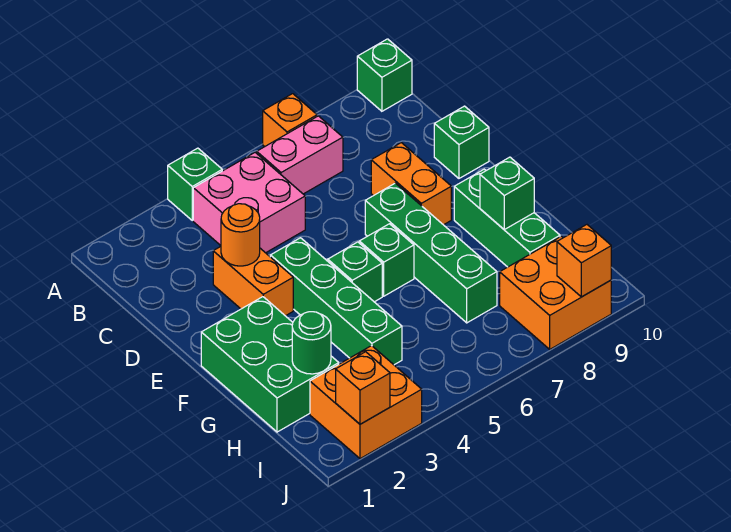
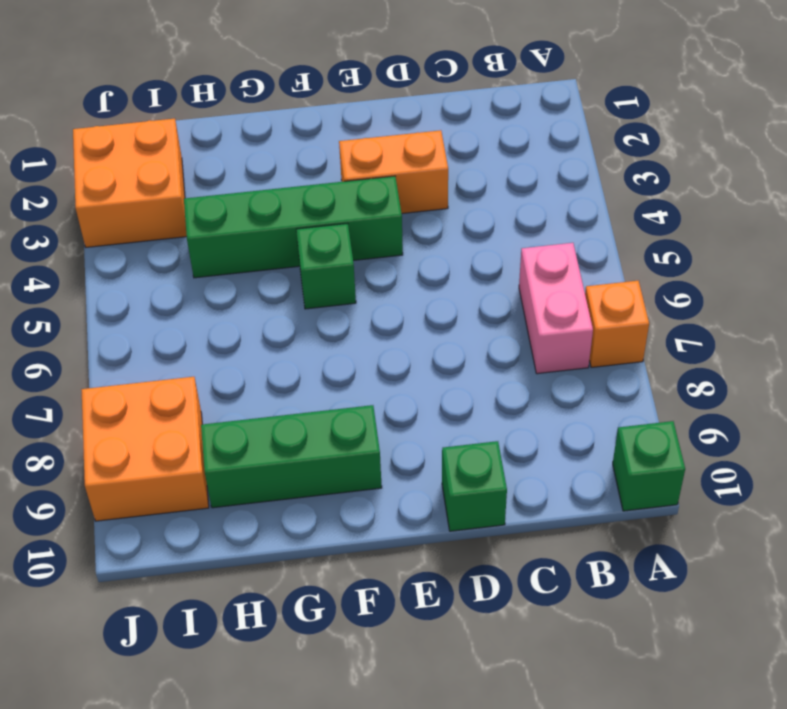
none -> green 1x1 brick [168,148,222,220]
none -> pink 2x2 brick [193,153,305,253]
none -> orange 1x2 brick [371,143,451,225]

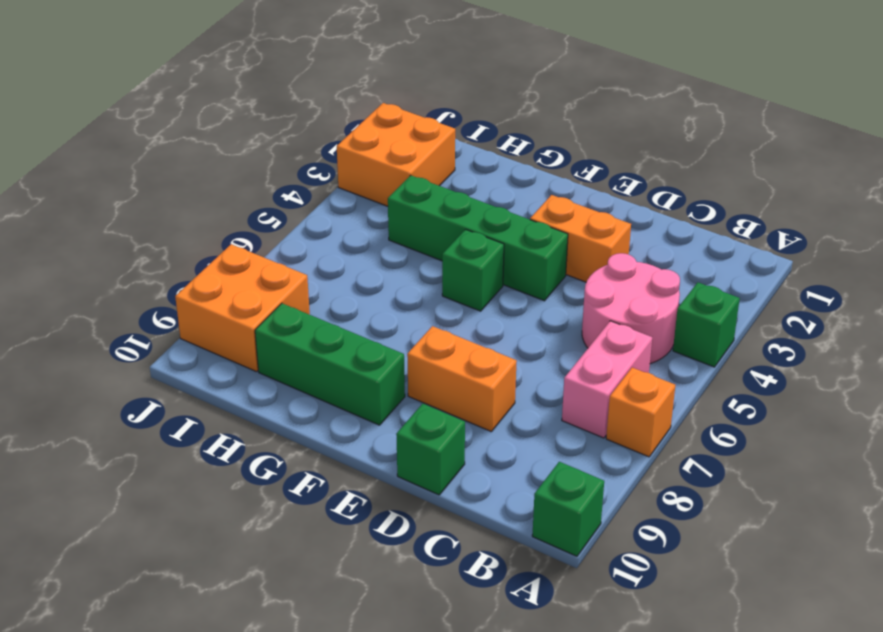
pink 2x2 round brick [582,253,680,364] -> pink 2x2 brick [193,153,305,253]
none -> green 1x4 brick [365,183,497,323]
none -> green 2x3 brick [201,297,339,432]
none -> green 1x1 brick [359,224,414,296]

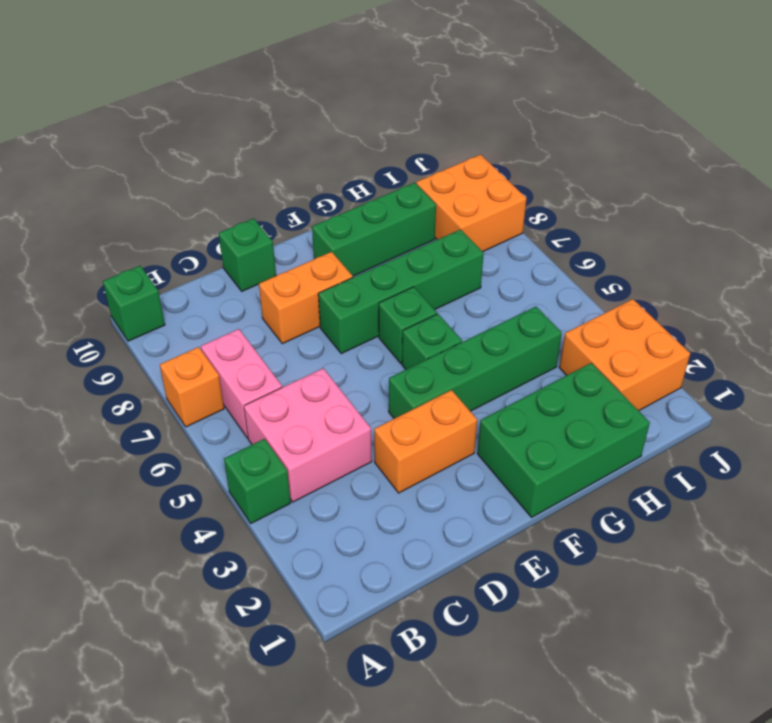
none -> orange 1x1 round brick [221,204,260,266]
none -> green 1x1 brick [480,157,534,229]
none -> green 1x1 round brick [292,312,331,374]

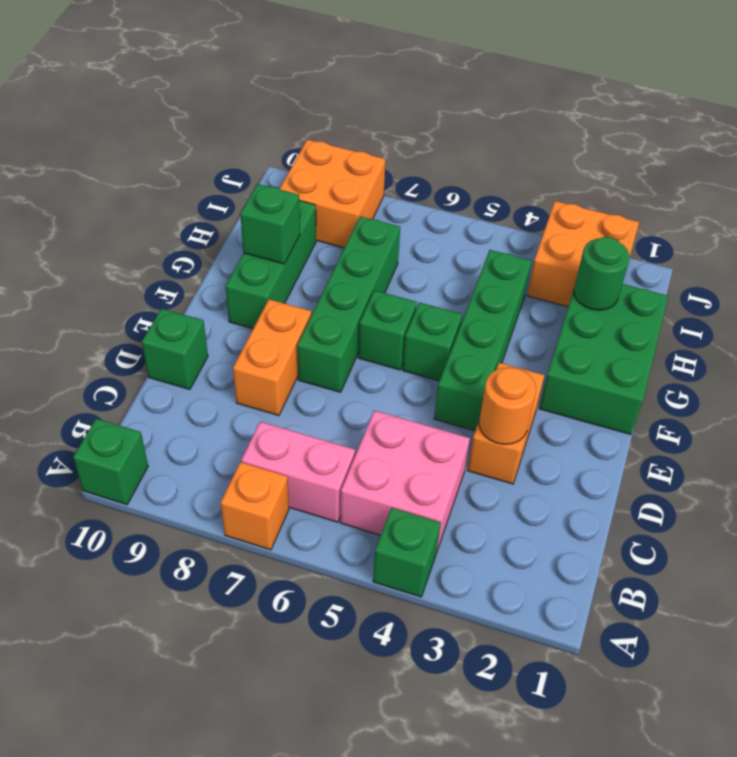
none -> orange 1x1 brick [336,352,390,424]
none -> orange 1x1 brick [557,225,611,297]

